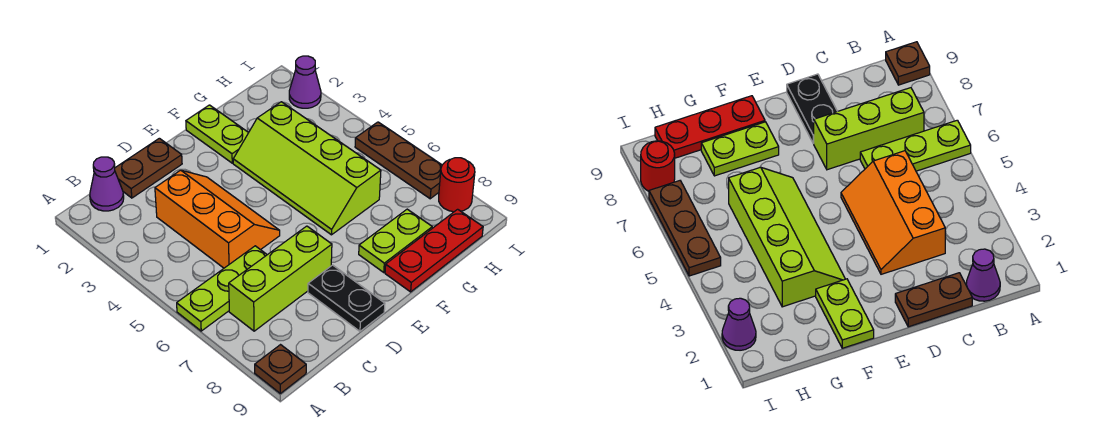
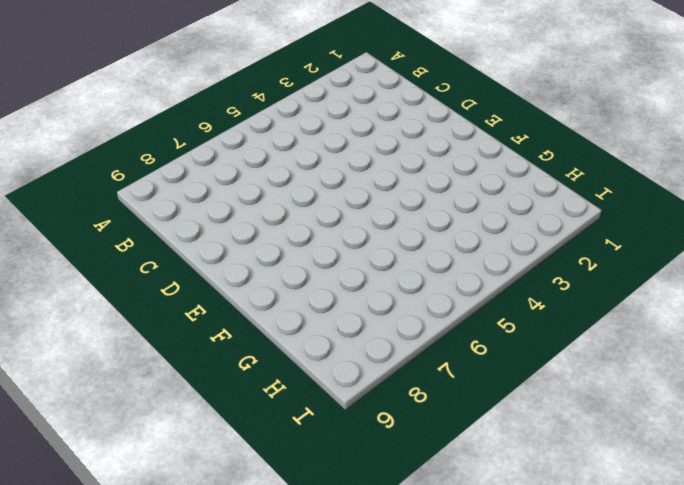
none -> lime 1x3 plate [177,246,267,331]
none -> brown 1x1 plate [255,345,306,393]
none -> purple 1x1 cone [90,157,124,211]

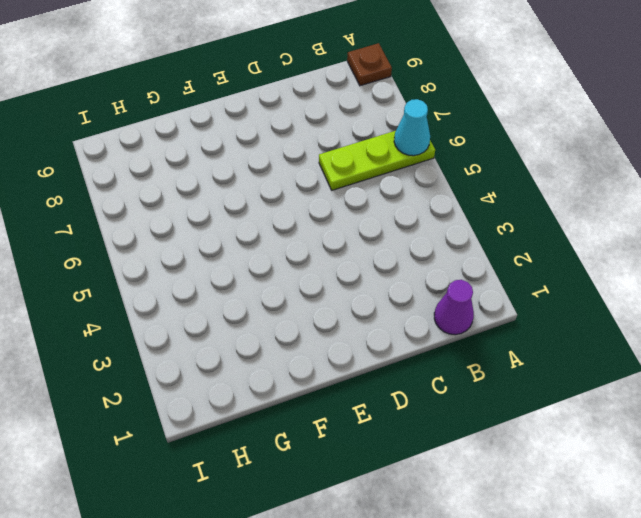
cyan 1x1 cone [394,99,430,156] -> none
none -> lime 1x3 brick [229,226,332,331]
none -> brown 1x2 plate [115,138,182,198]
none -> orange 2x3 slope [155,170,280,268]

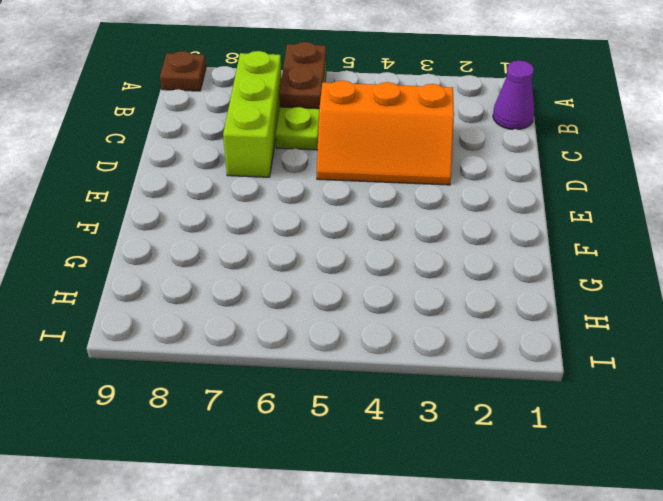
brown 1x2 plate [279,42,326,109] -> brown 1x2 plate moved to [115,138,182,198]
none -> black 1x2 plate [308,265,385,331]
none -> lime 1x2 plate [186,105,248,163]
none -> lime 2x4 slope [233,102,381,235]

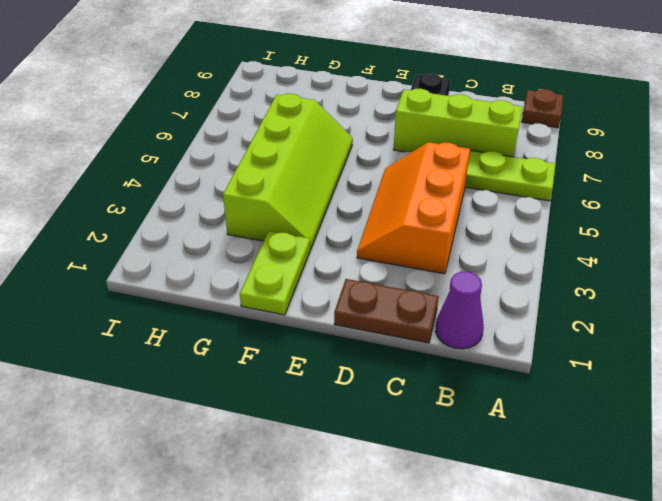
none -> lime 1x2 plate [359,209,432,273]
none -> red 1x3 plate [385,209,483,292]
none -> purple 1x1 cone [289,56,321,108]

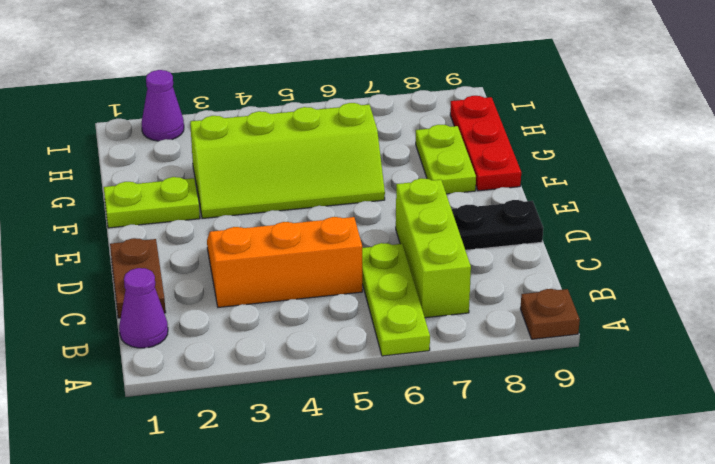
none -> brown 1x3 plate [355,122,442,199]
none -> red 1x1 round brick [439,158,475,212]

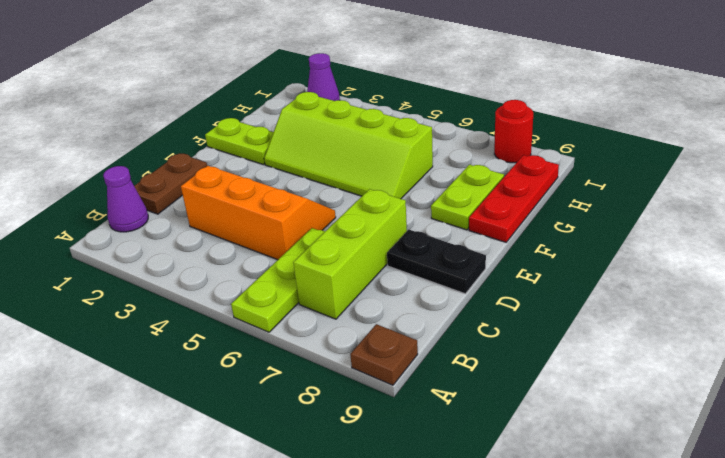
none -> brown 1x3 plate [355,122,442,199]

